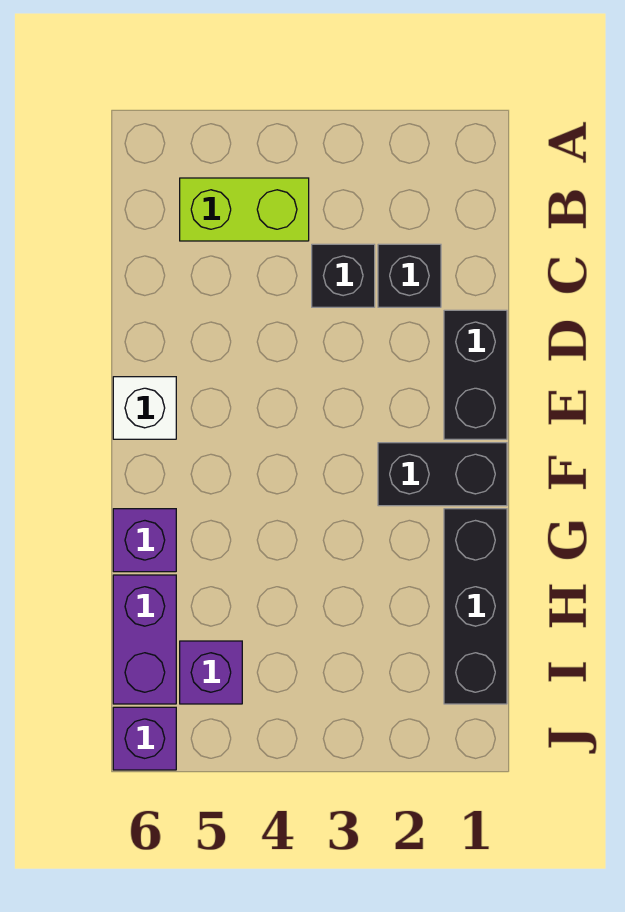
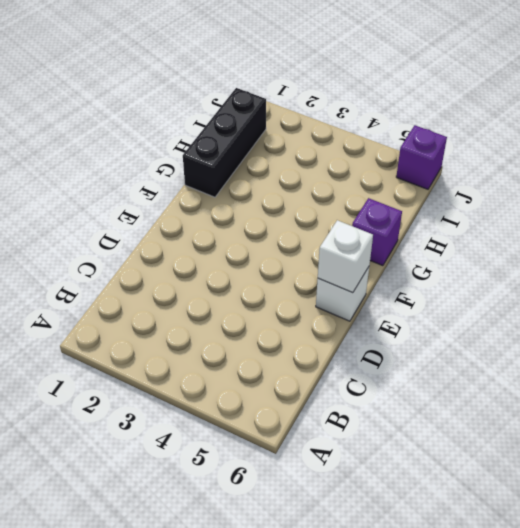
white 1x1 brick [318,220,373,293] -> none
none -> lime 1x2 brick [180,178,309,241]
none -> black 1x1 brick [378,244,441,307]

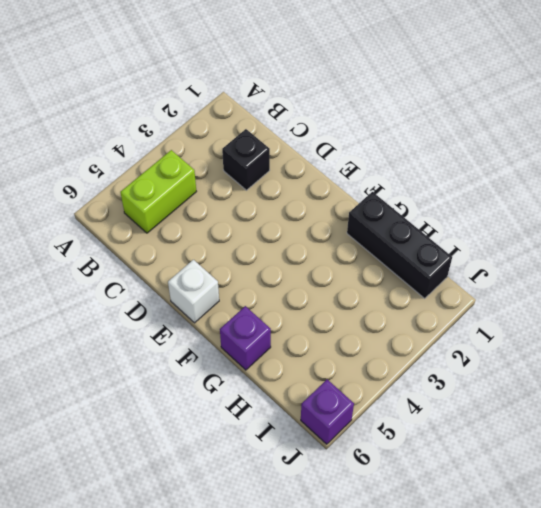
none -> black 1x1 brick [312,244,375,307]
none -> black 1x2 brick [444,310,507,439]

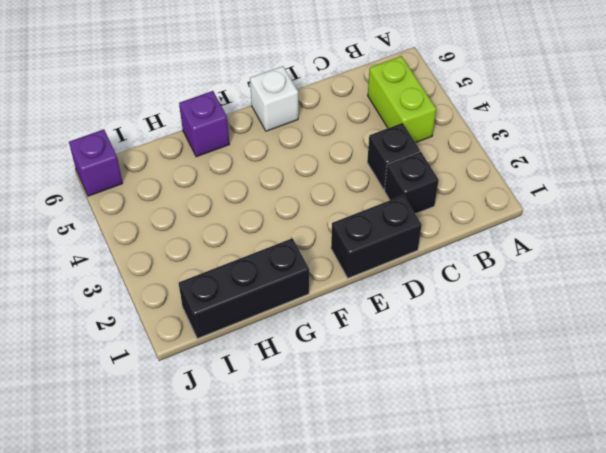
none -> black 1x2 brick [378,443,507,506]
none -> purple 1x2 brick [113,575,176,704]

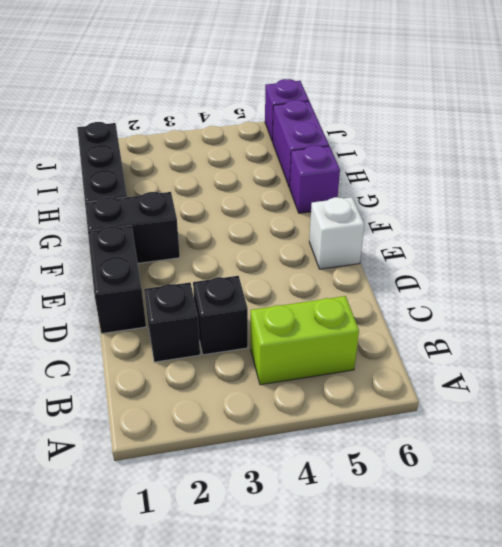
none -> purple 1x1 brick [180,641,242,704]

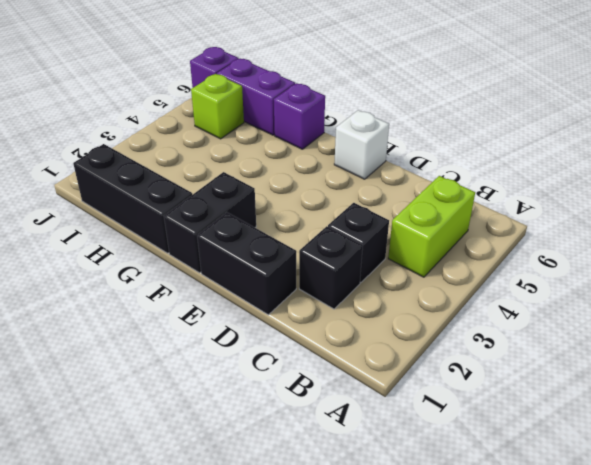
lime 1x1 brick [191,74,244,139] -> purple 1x1 brick [180,641,242,704]

